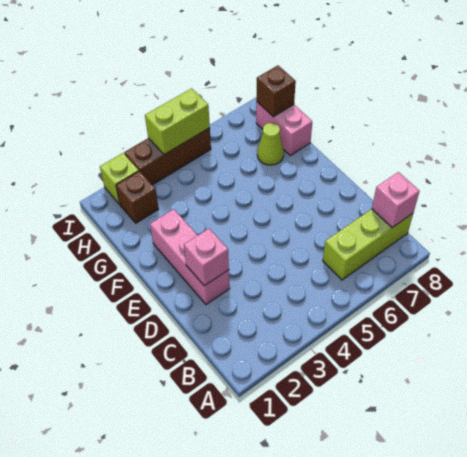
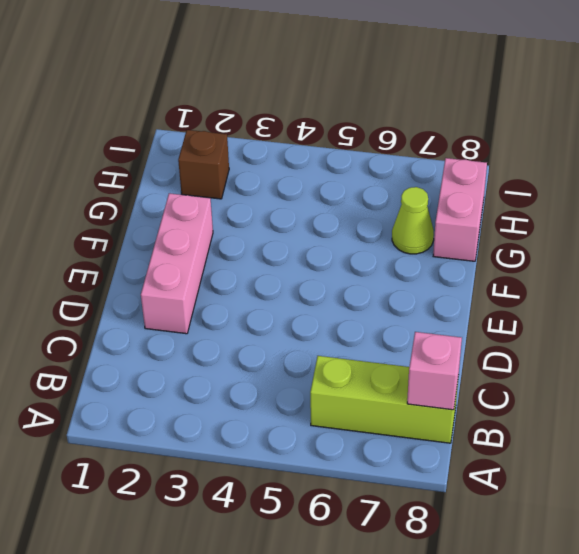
none -> lime 1x1 brick [100,153,139,204]
none -> brown 1x3 brick [124,128,211,185]

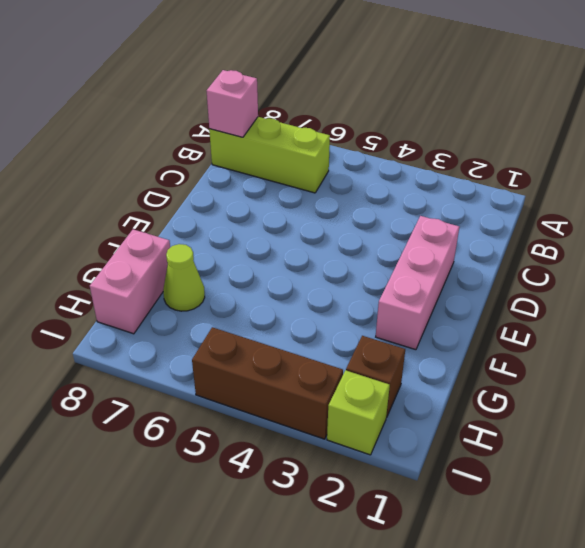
none -> pink 1x1 brick [184,229,229,286]
none -> brown 1x1 brick [257,66,296,117]

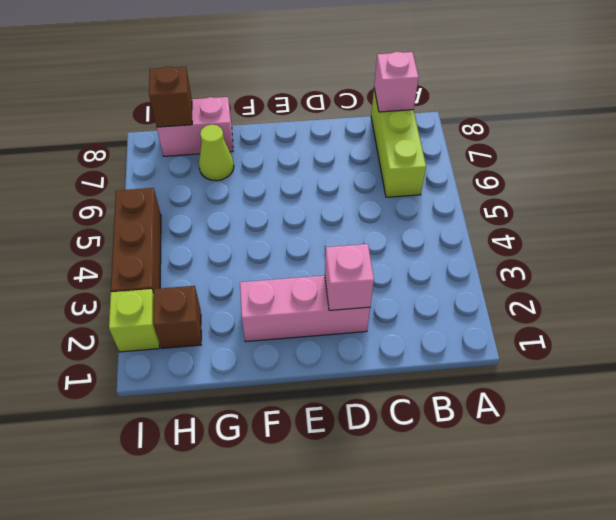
none -> lime 1x2 brick [145,88,210,155]

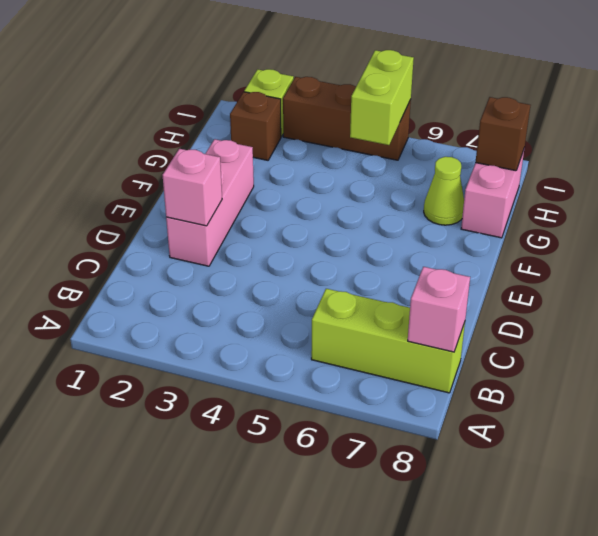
lime 1x2 brick [350,50,414,145] -> lime 1x2 brick turned to [145,88,210,155]

